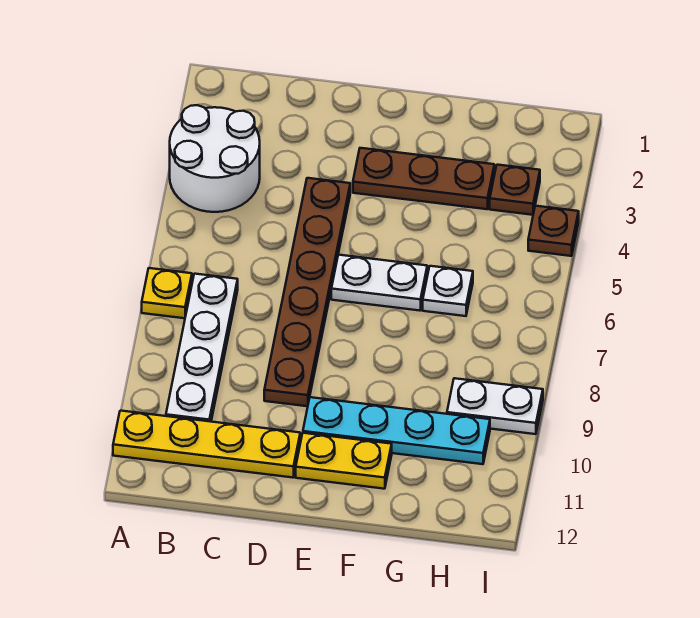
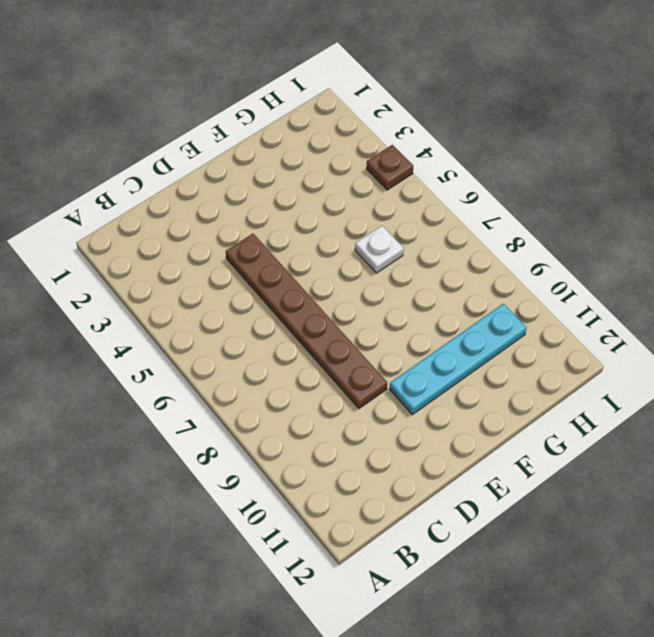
none -> white 2x2 round brick [170,105,260,212]
none -> yellow 1x1 plate [142,268,192,318]
none -> yellow 1x4 plate [113,411,300,478]

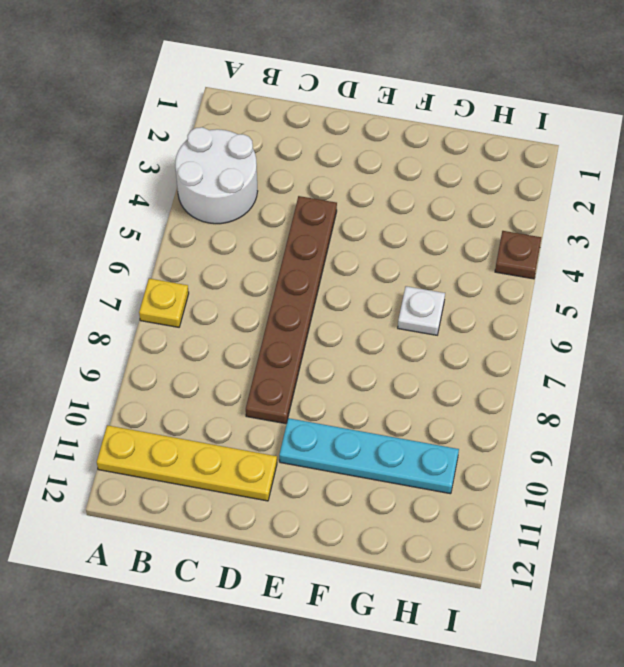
none -> white 1x4 plate [166,274,238,422]
none -> brown 1x3 plate [353,148,494,209]
none -> white 1x2 plate [331,255,427,311]

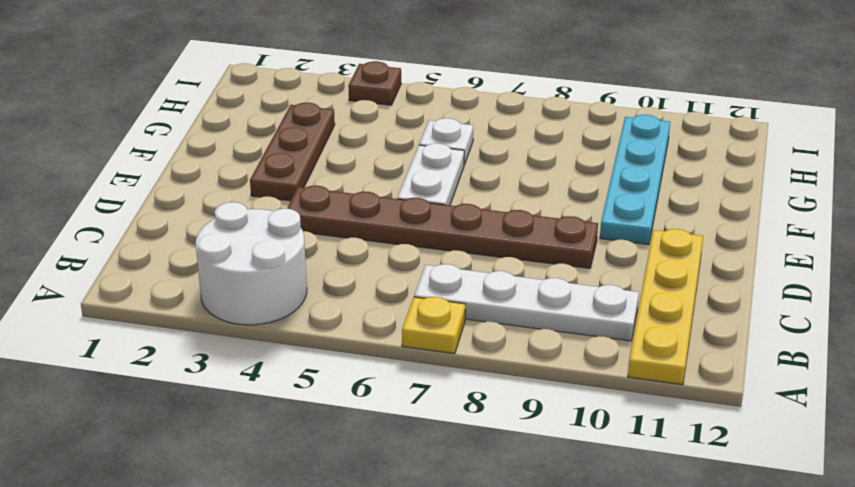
none -> yellow 1x2 plate [296,433,392,489]
none -> brown 1x1 plate [490,165,540,215]
none -> white 1x2 plate [447,378,543,434]

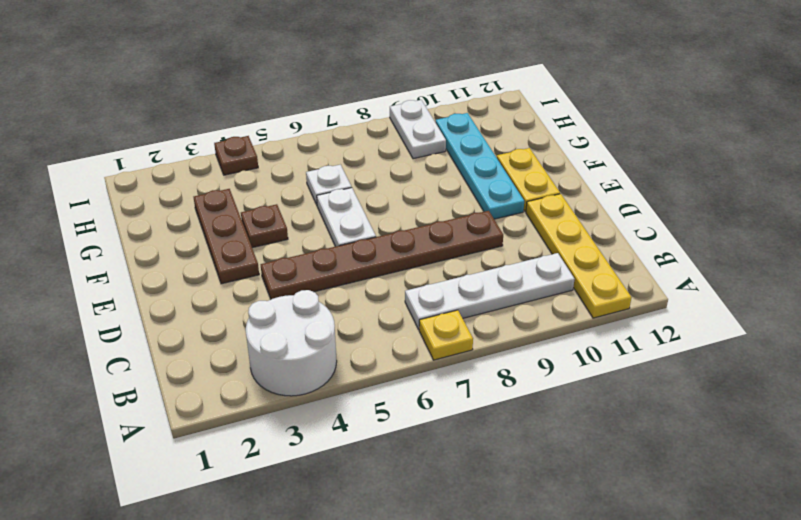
brown 1x1 plate [241,204,288,248] -> brown 1x1 plate moved to [490,165,540,215]

